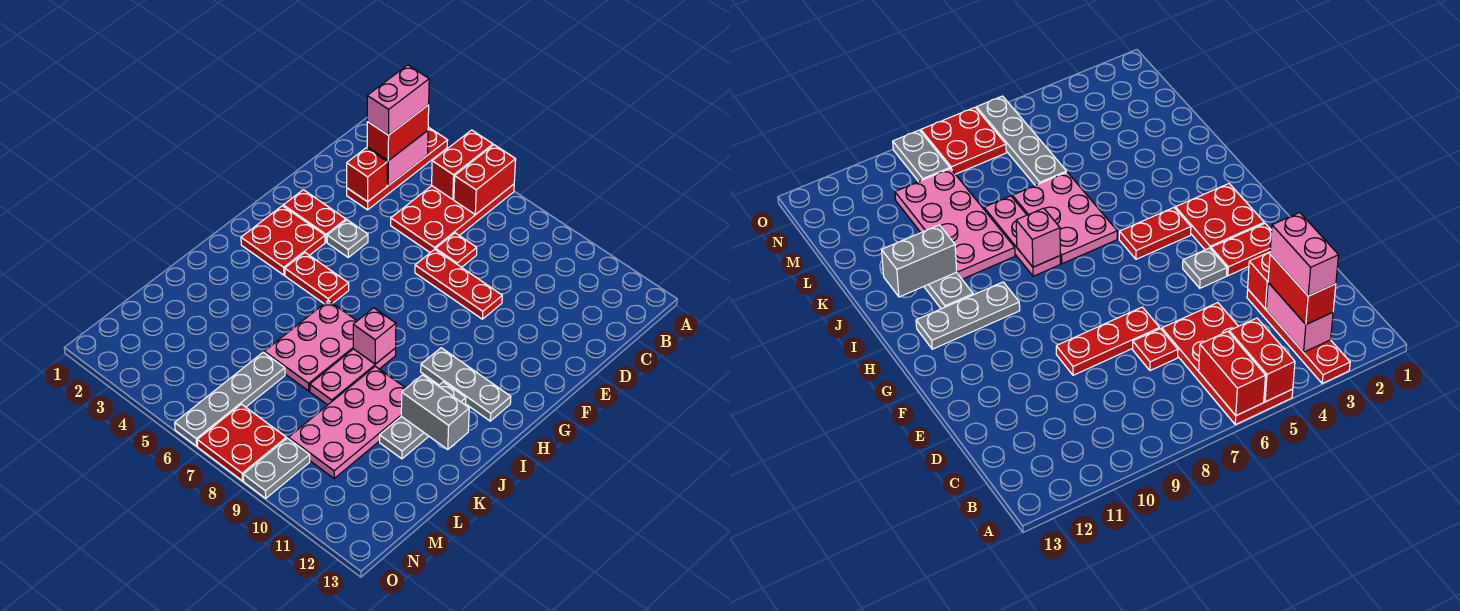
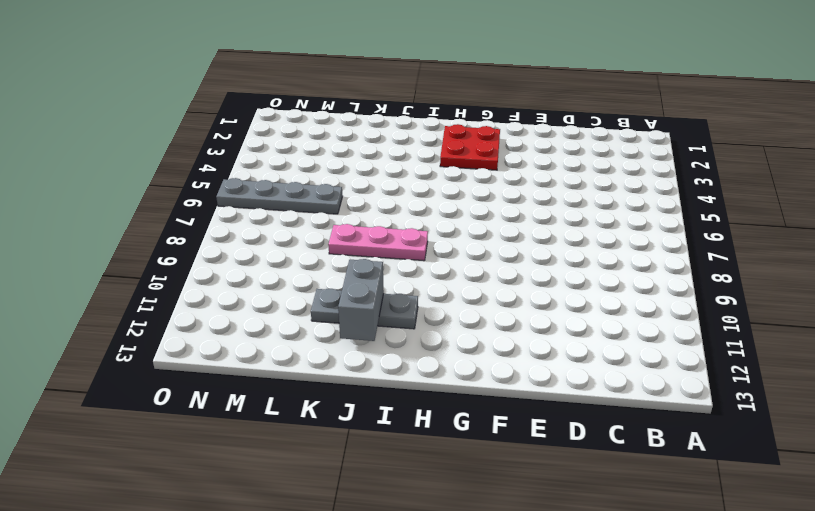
none -> red 1x4 plate [347,127,448,210]
none -> red 2x4 plate [391,184,514,253]
none -> red 1x1 plate [436,233,477,267]

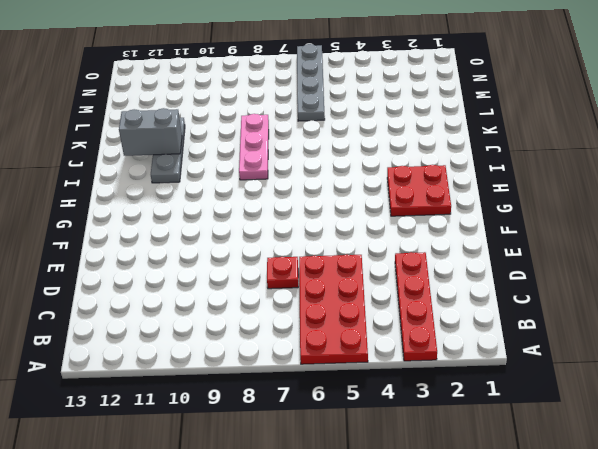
none -> red 1x3 plate [415,249,502,319]
none -> red 1x2 plate [283,190,346,242]
none -> grey 1x1 plate [327,220,368,257]

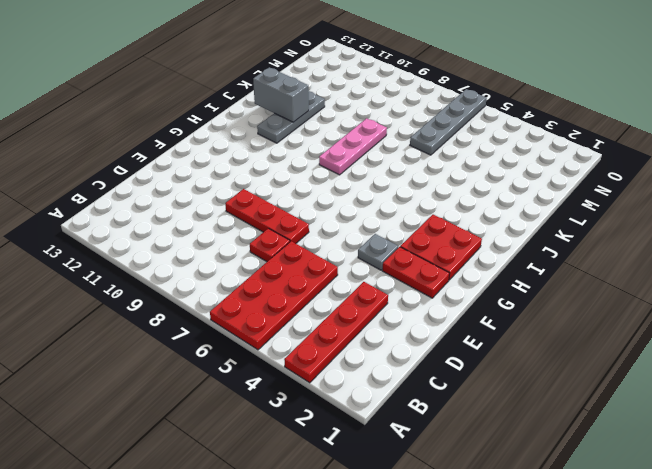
none -> red 1x2 plate [285,253,349,303]
none -> grey 1x3 plate [421,348,511,421]
none -> pink 2x3 plate [264,301,357,391]

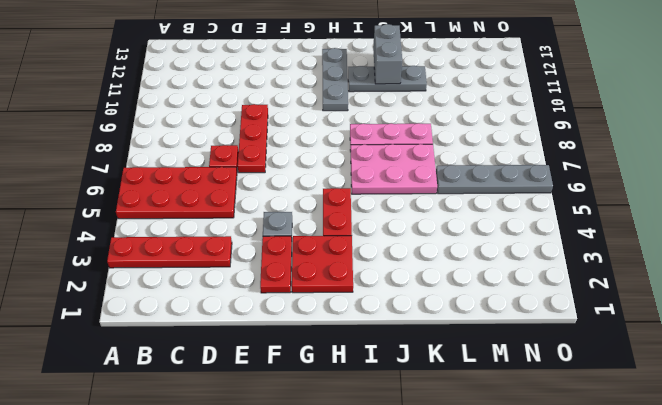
none -> pink 2x4 plate [289,366,406,478]
none -> red 2x2 plate [197,404,286,481]
none -> grey 1x2 plate [243,438,310,498]

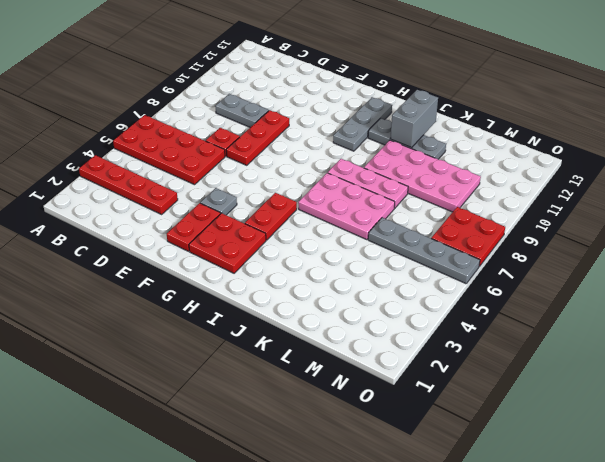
grey 1x2 plate [215,94,269,127] -> grey 1x2 plate moved to [243,438,310,498]
none -> red 1x2 brick [432,130,493,199]
none -> red 1x2 brick [454,145,516,215]
none -> pink 1x2 brick [367,131,428,186]

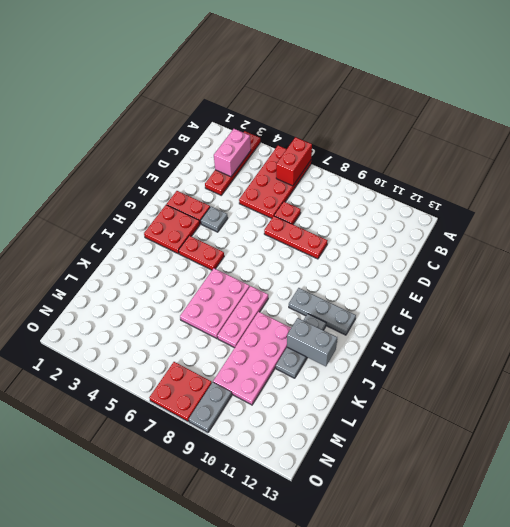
none -> grey 1x4 plate [175,352,285,446]
none -> red 1x2 brick [432,130,493,199]
none -> red 1x1 brick [347,148,387,202]

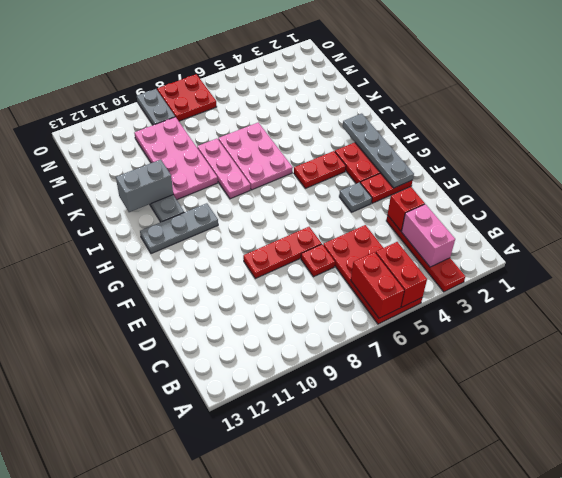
grey 1x4 plate [343,114,414,188] -> grey 1x4 plate moved to [175,352,285,446]
none -> pink 1x1 brick [353,308,396,364]
none -> red 1x2 brick [367,105,429,161]
none -> pink 1x2 brick [367,65,429,135]

